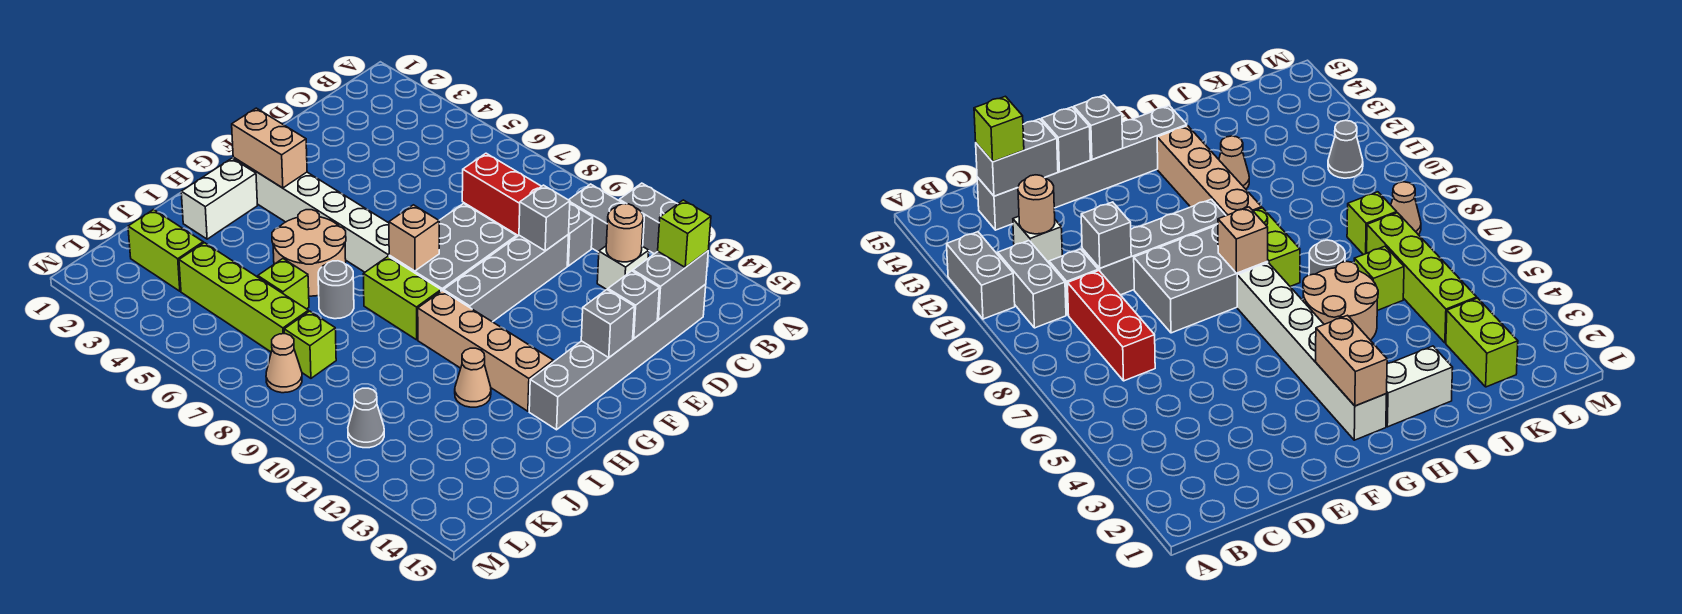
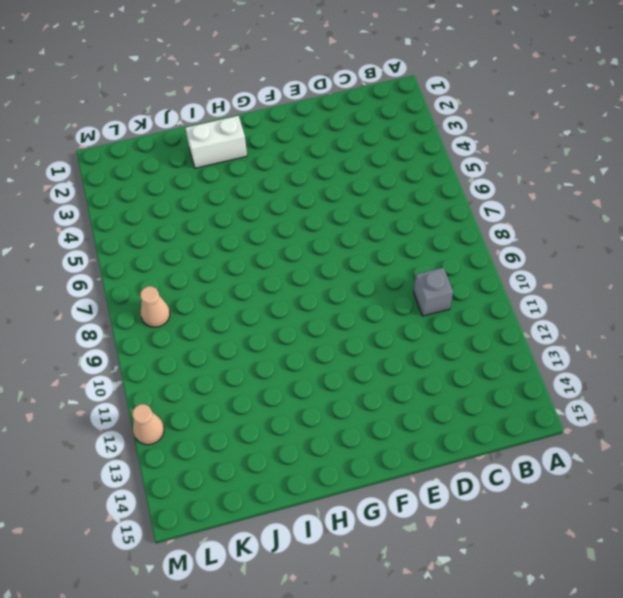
tan 1x1 cone [132,404,164,445] -> tan 1x1 cone moved to [455,348,491,407]
none -> grey 1x2 brick [619,183,677,254]
none -> grey 1x2 brick [569,184,645,252]
none -> red 1x3 brick [462,153,541,236]

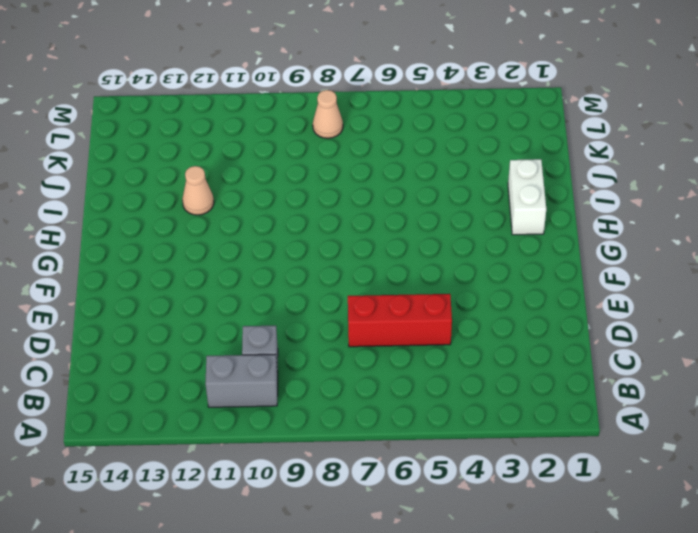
red 1x3 brick [348,294,452,347] -> red 1x3 brick moved to [462,153,541,236]
none -> grey 1x2 brick [619,183,677,254]
none -> white 1x1 brick [597,246,649,290]
none -> grey 1x6 brick [529,284,706,430]

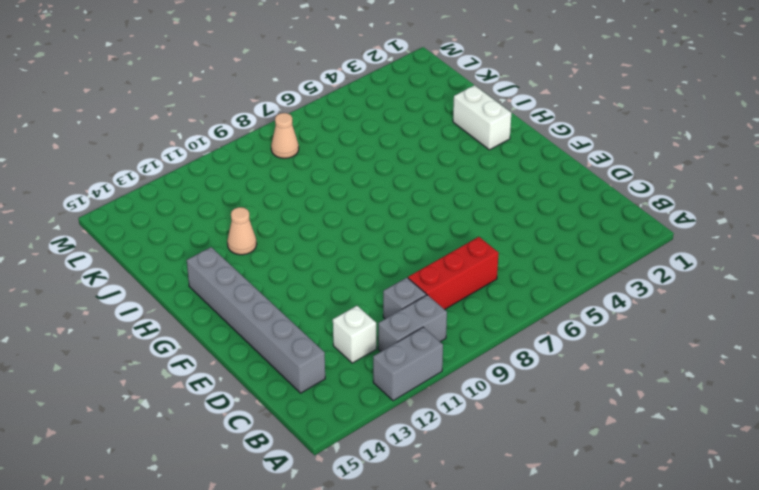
none -> grey 1x4 brick [444,235,569,322]
none -> grey 2x3 brick [389,203,516,291]
none -> white 1x6 brick [233,157,390,272]

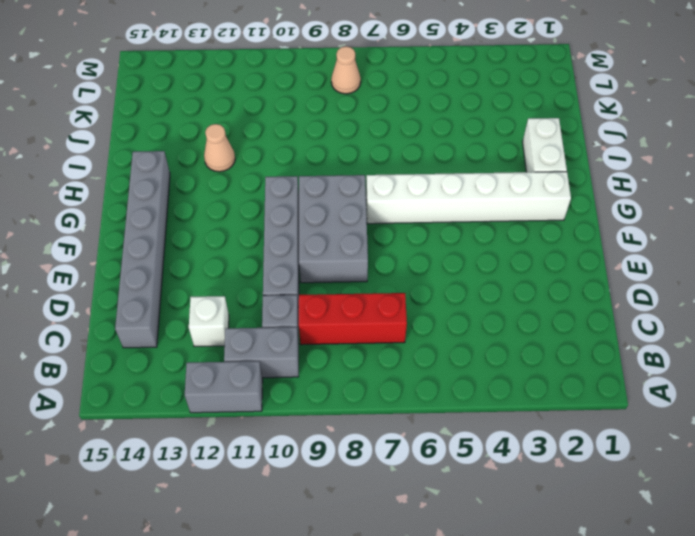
none -> tan 2x2 round brick [272,210,346,296]
none -> lime 1x2 brick [363,257,441,340]
none -> tan 1x4 brick [418,291,553,411]

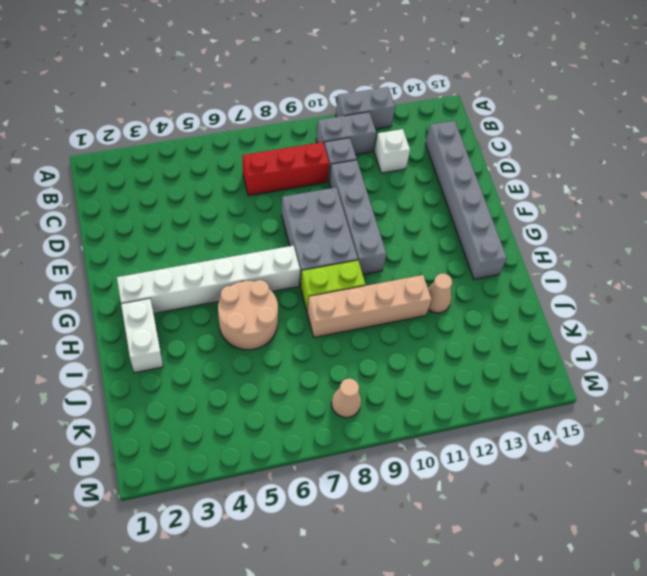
tan 1x4 brick [307,275,431,338] -> tan 1x4 brick moved to [418,291,553,411]
none -> grey 1x1 round brick [318,261,354,319]
none -> lime 1x1 brick [258,259,309,309]
none -> lime 1x2 brick [128,210,203,291]

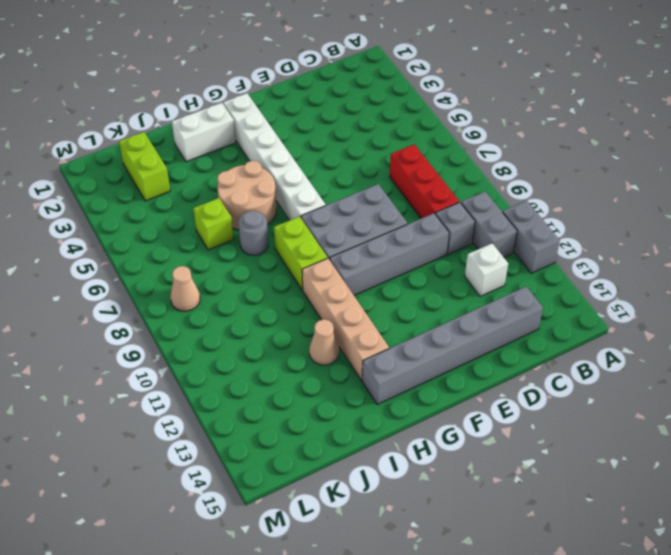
none -> lime 1x4 brick [179,243,308,352]
none -> lime 1x1 brick [284,311,336,378]
none -> grey 1x1 cone [348,388,384,448]

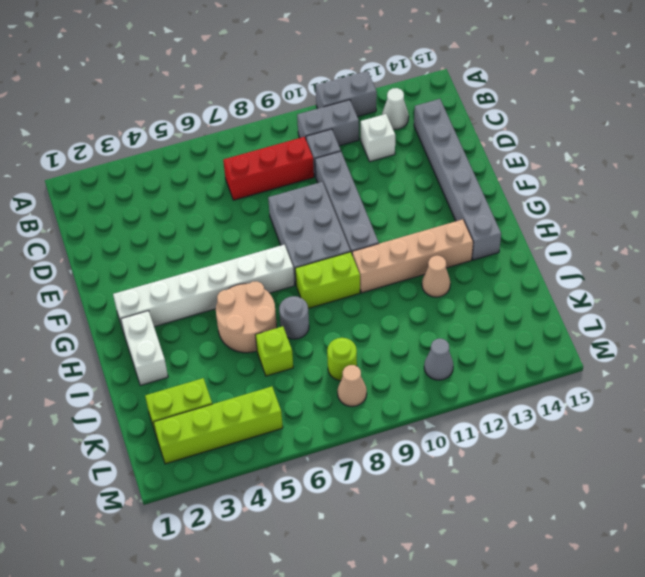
white 1x1 cone [382,88,409,129] -> none
lime 1x1 round brick [327,338,357,381] -> lime 1x1 brick [284,311,336,378]
lime 1x4 brick [153,387,283,464] -> lime 1x4 brick moved to [179,243,308,352]
none -> tan 1x1 round brick [606,204,643,262]
none -> grey 1x2 brick [633,251,708,320]
none -> grey 1x1 brick [519,185,570,251]

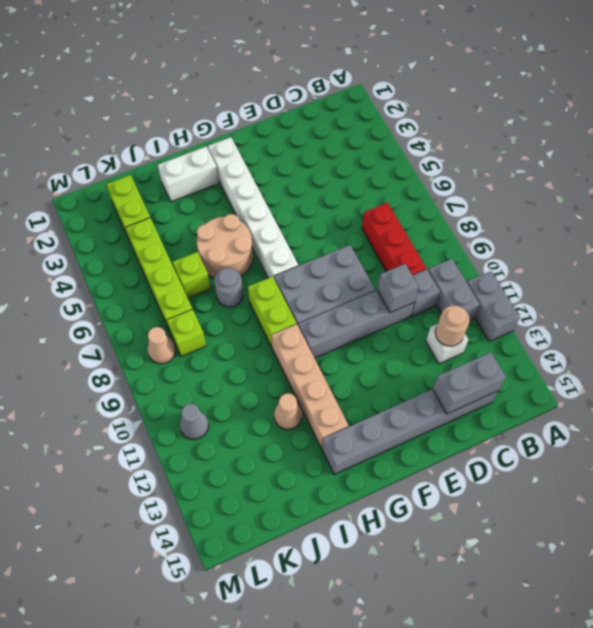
none -> grey 1x1 brick [608,271,659,338]
none -> grey 1x1 brick [581,290,634,357]
none -> tan 1x2 brick [232,108,307,188]

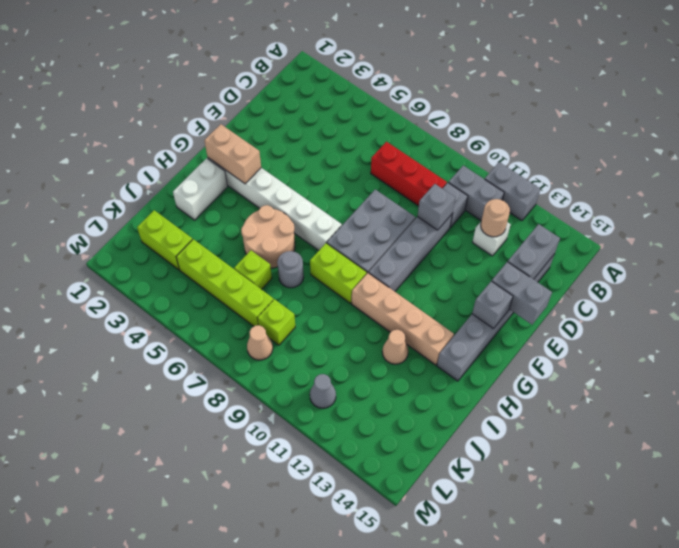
grey 1x2 brick [492,262,552,325] -> grey 1x1 brick [608,271,659,338]
none -> tan 1x1 brick [389,205,439,271]
none -> lime 1x1 brick [658,200,711,267]

